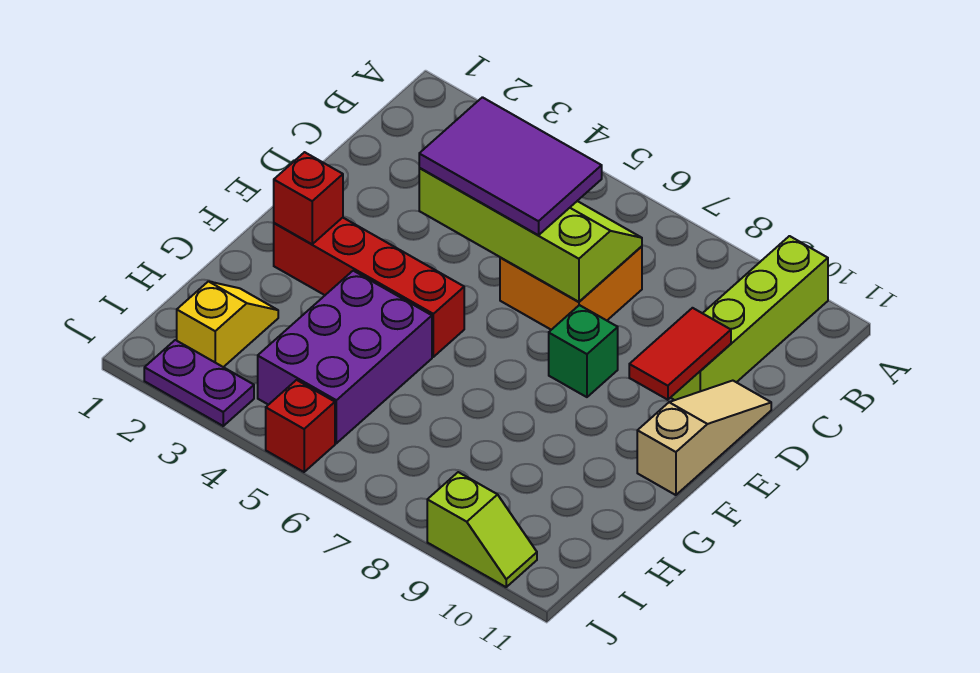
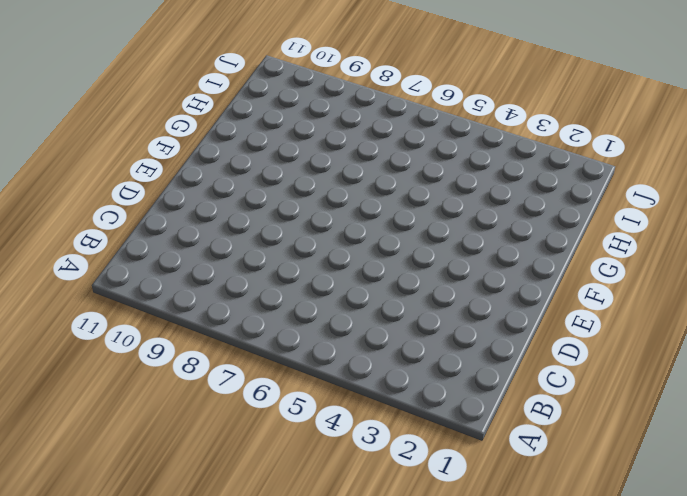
none -> lime 1x4 brick [671,236,828,400]
none -> orange 2x2 brick [500,246,642,330]
none -> tan 1x3 slope [637,381,771,495]

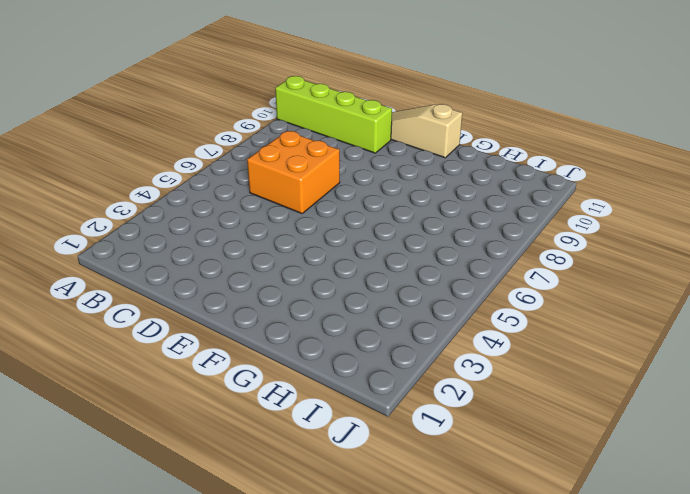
none -> green 1x1 brick [549,305,618,397]
none -> red 1x4 brick [274,218,464,357]
none -> purple 2x3 brick [258,271,432,443]

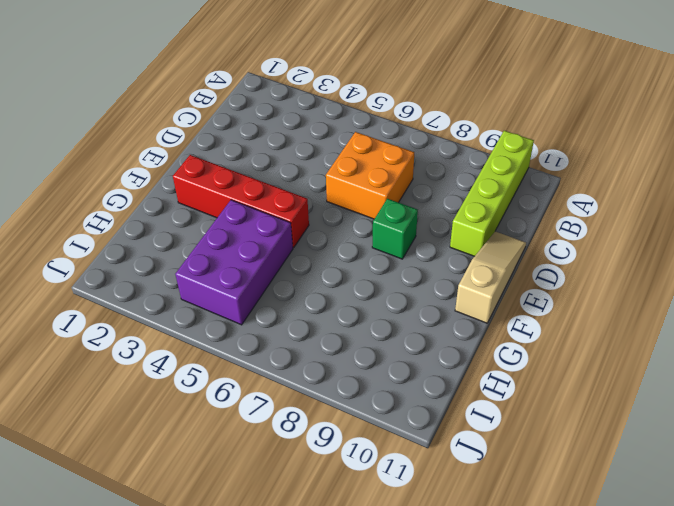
none -> yellow 1x2 slope [177,281,278,367]
none -> purple 1x2 plate [144,340,254,426]
none -> red 1x1 brick [266,380,335,472]

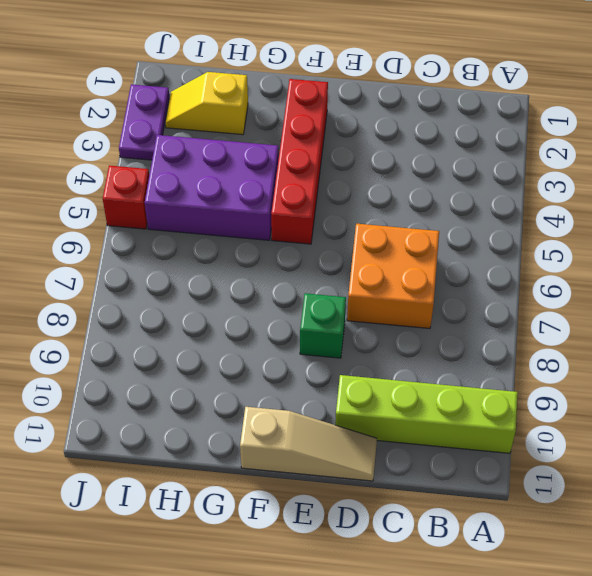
yellow 1x2 slope [165,72,248,135] -> yellow 1x2 slope turned to [177,281,278,367]
none -> lime 1x2 slope [427,472,537,587]
none -> lime 2x4 slope [419,168,642,302]
none -> red 1x2 tile [629,308,731,400]

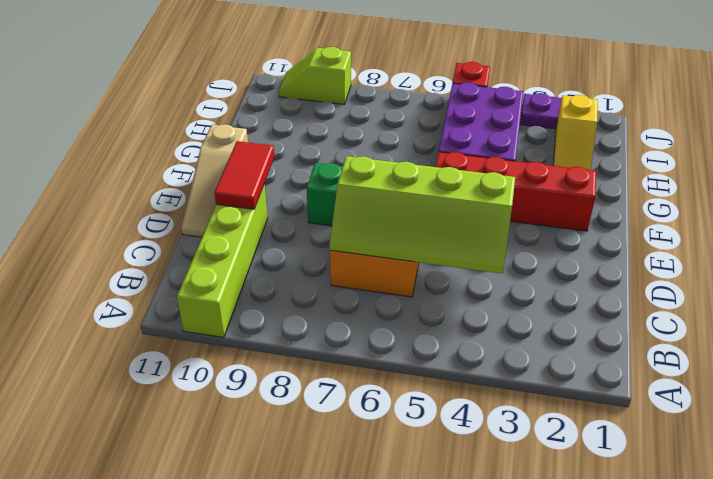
none -> red 1x1 brick [274,152,343,244]
none -> purple 2x3 tile [419,97,602,235]

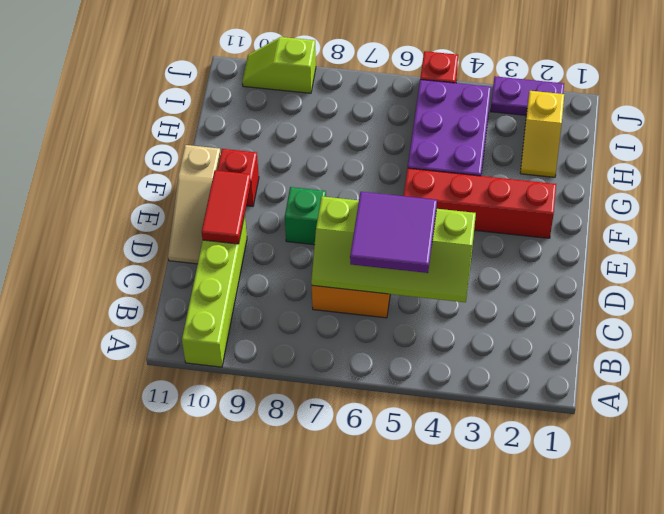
purple 2x2 tile [350,192,437,273] -> purple 2x3 tile [419,97,602,235]
red 1x1 brick [217,149,259,206] -> red 1x1 brick moved to [274,152,343,244]

